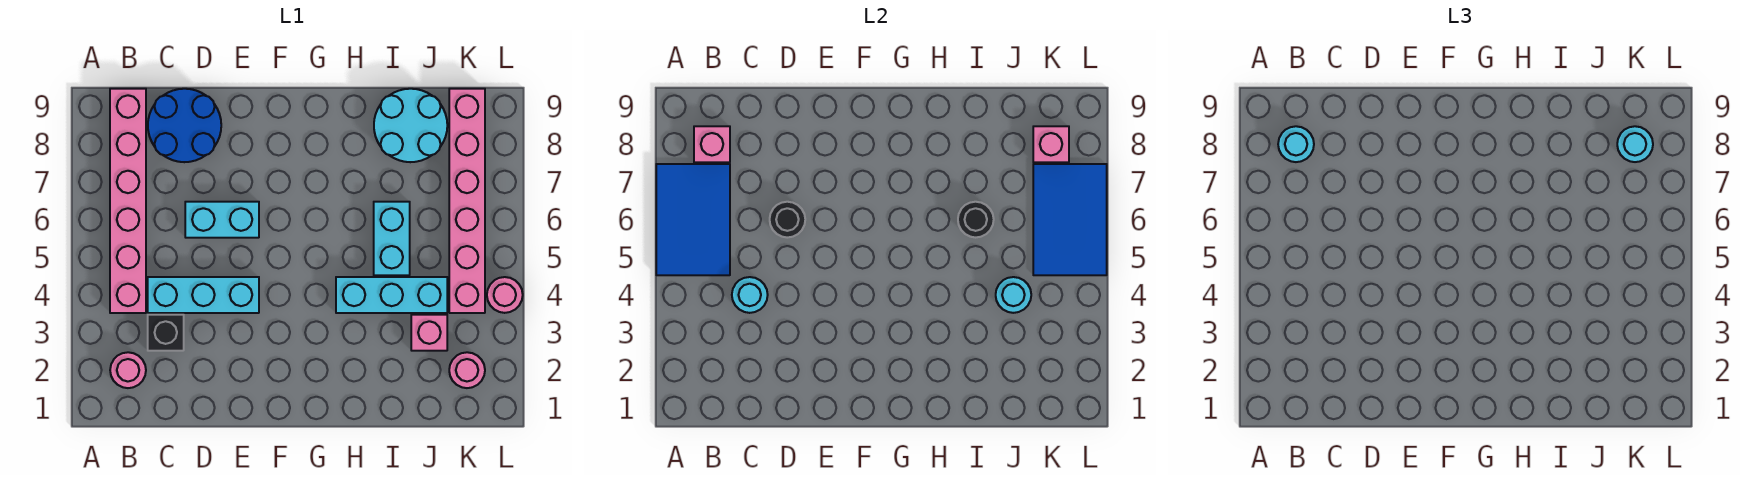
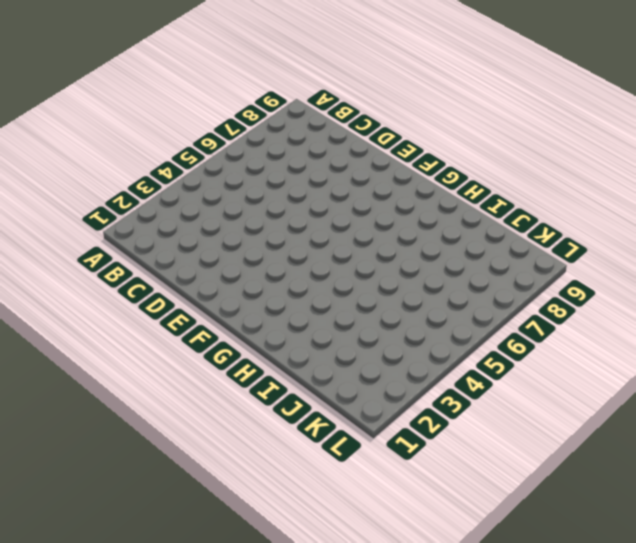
none -> pink 1x1 round brick [110,352,146,388]
none -> pink 1x6 brick [110,89,146,313]
none -> black 1x1 brick [148,315,184,351]

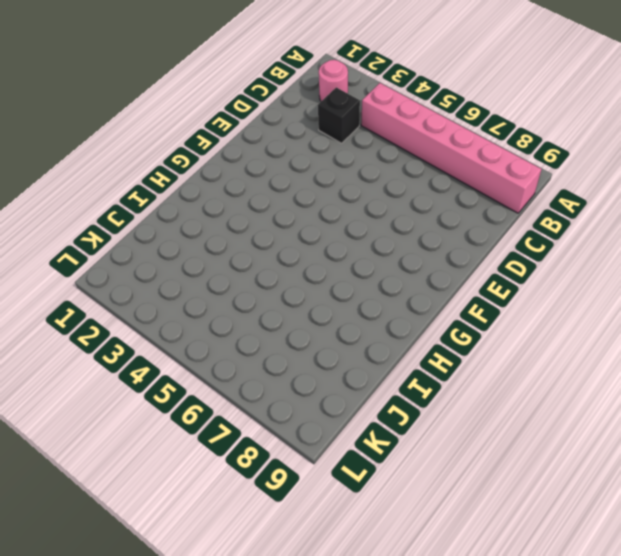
none -> cyan 1x3 brick [148,277,259,313]
none -> blue 2x2 round brick [148,89,221,162]
none -> cyan 1x2 brick [185,202,259,238]

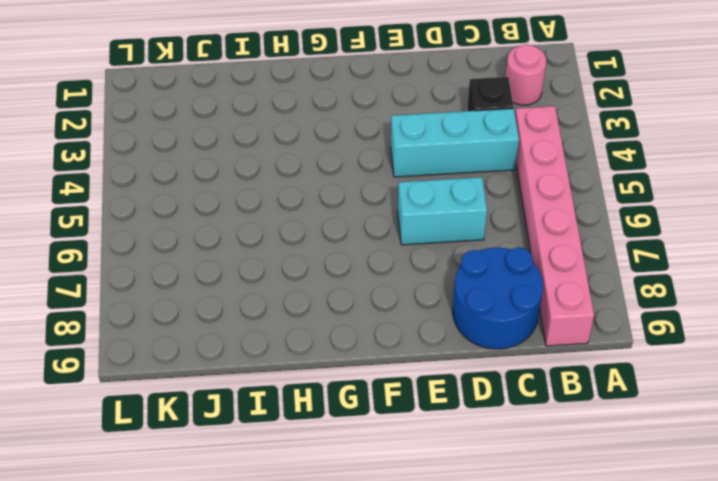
none -> cyan 1x3 brick [336,277,447,313]
none -> cyan 1x2 brick [374,202,410,275]
none -> cyan 2x2 round brick [374,89,447,162]

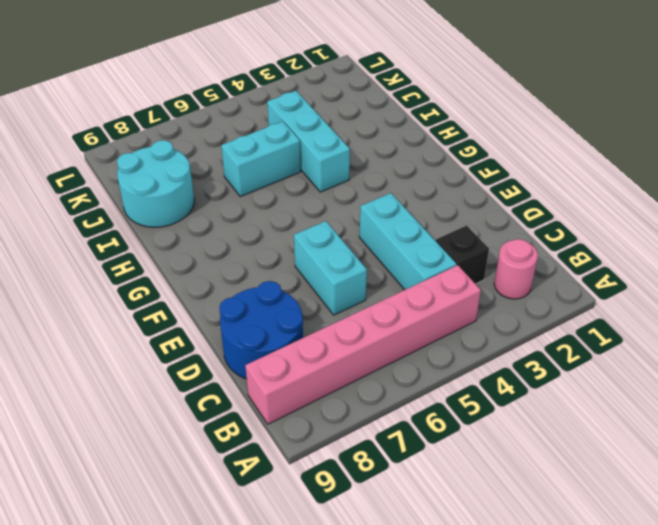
none -> pink 1x1 brick [411,315,447,351]
none -> pink 1x1 round brick [449,352,485,388]
none -> pink 1x6 brick [449,89,485,313]

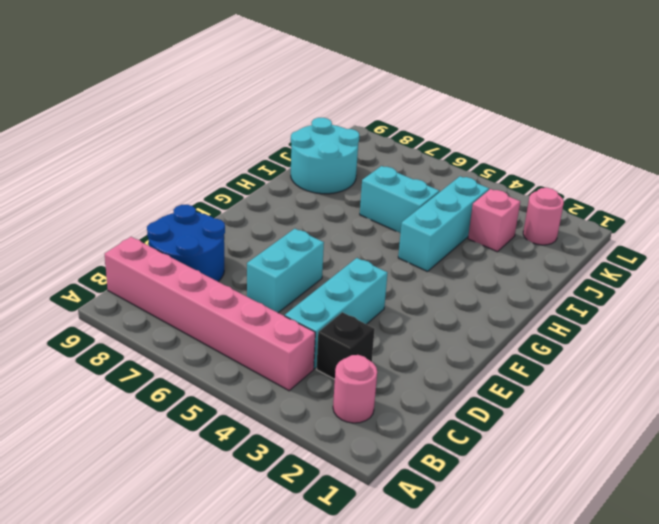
none -> pink 1x6 brick [449,89,485,313]
none -> pink 1x1 round brick [487,277,523,313]
none -> blue 2x3 tile [656,164,730,275]

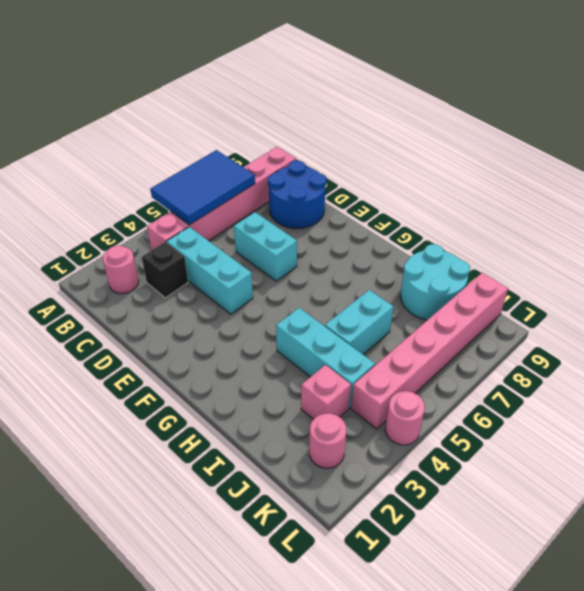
none -> pink 1x1 brick [694,126,730,162]
none -> cyan 1x1 round brick [732,277,768,313]
none -> black 1x1 round brick [770,202,805,238]

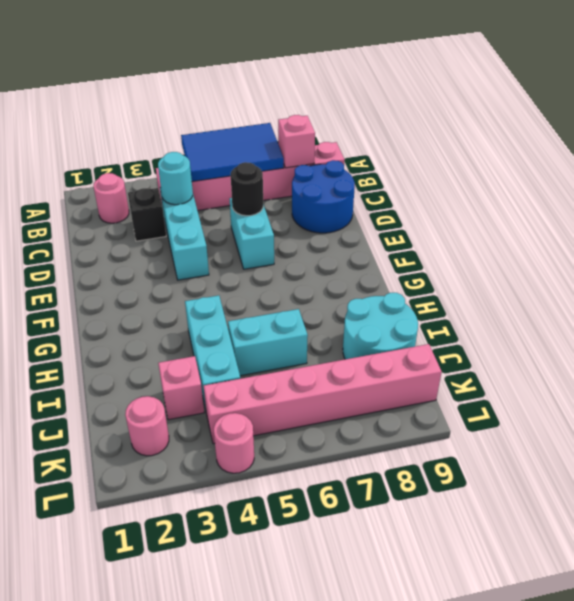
none -> black 1x1 round brick [958,202,994,238]
none -> cyan 1x1 round brick [996,277,1031,313]
none -> blue 2x3 tile [1033,164,1107,275]

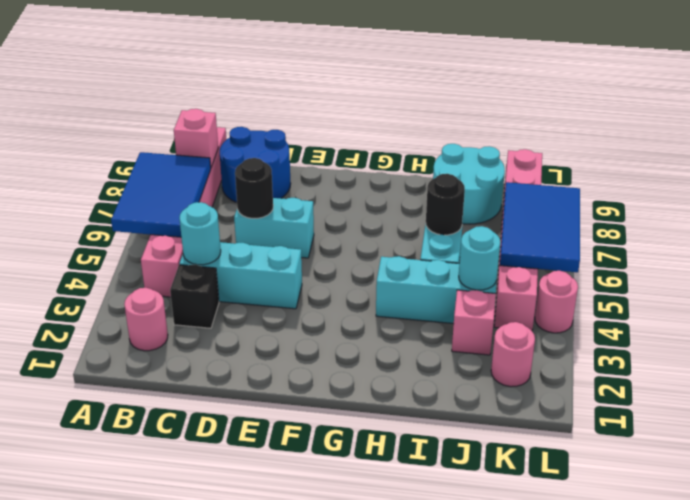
none -> pink 1x1 brick [1033,126,1069,162]
none -> cyan 1x1 round brick [1278,126,1314,162]
none -> cyan 1x1 round brick [1617,126,1653,162]

